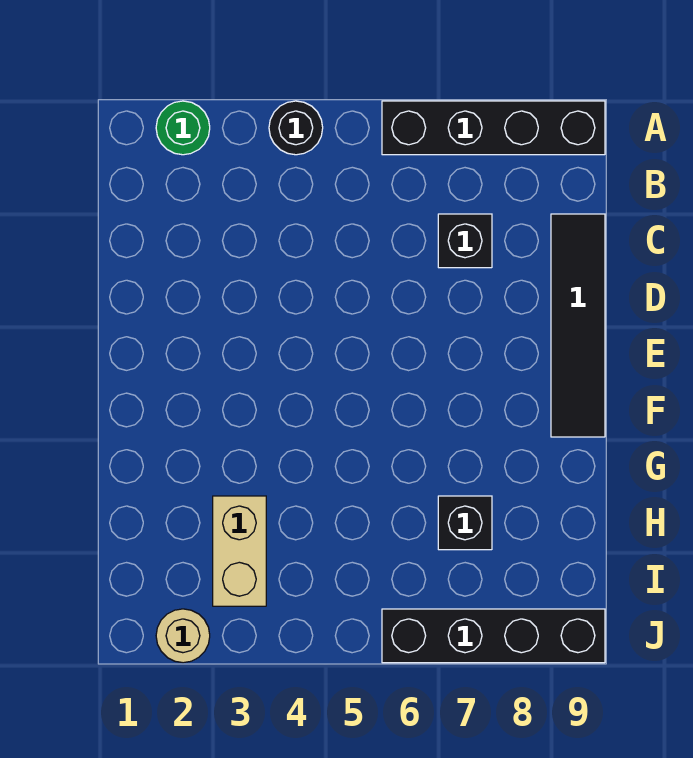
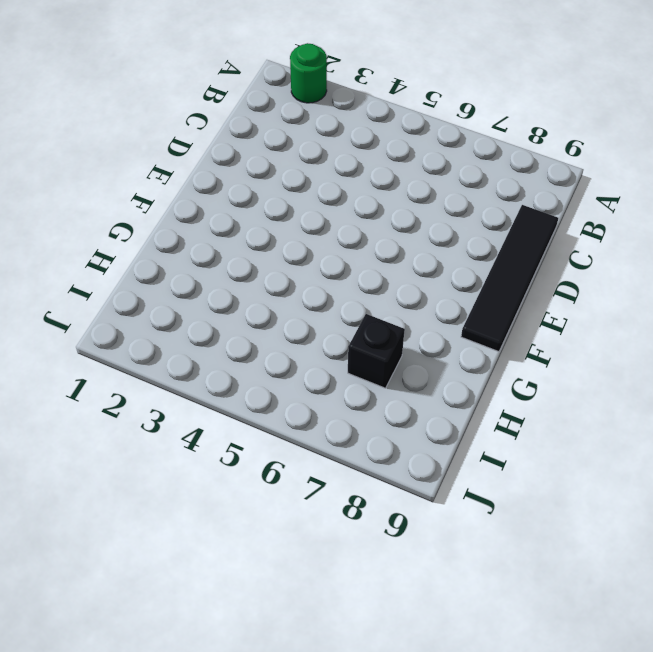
none -> black 1x1 round brick [269,101,323,155]
none -> black 1x4 brick [382,101,605,155]

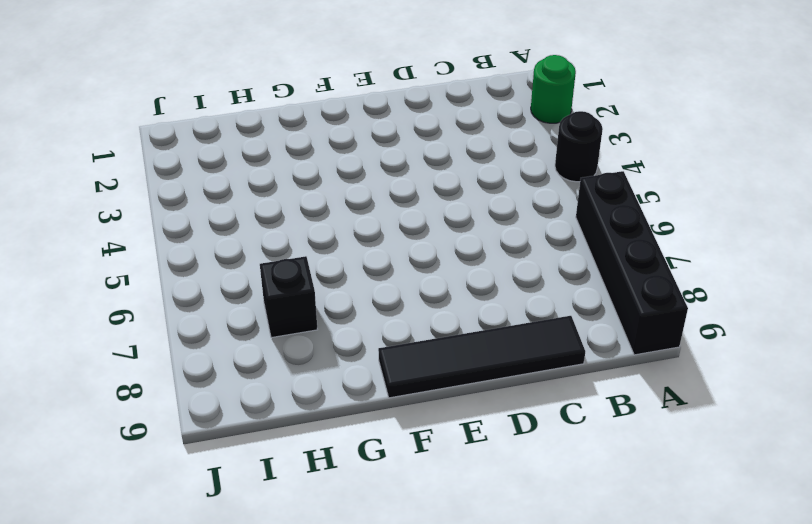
none -> black 1x1 brick [438,214,492,268]
none -> tan 1x2 brick [213,496,266,606]

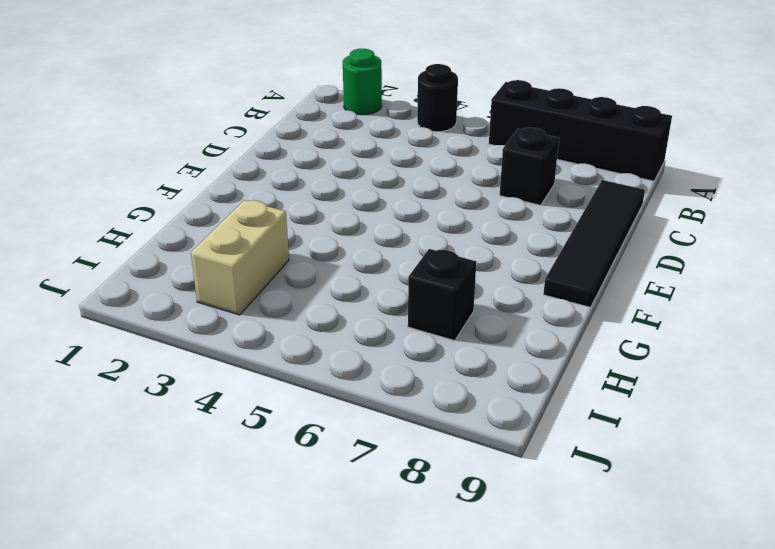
none -> tan 1x1 round brick [156,609,210,663]
none -> black 1x4 brick [382,609,605,663]

